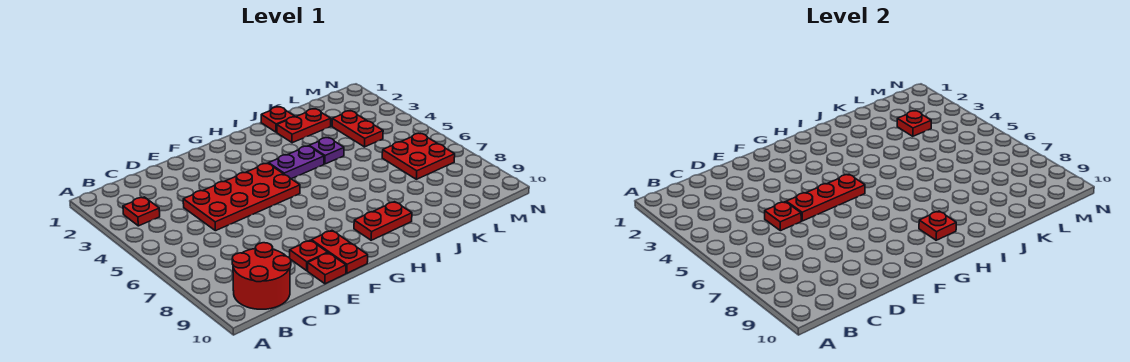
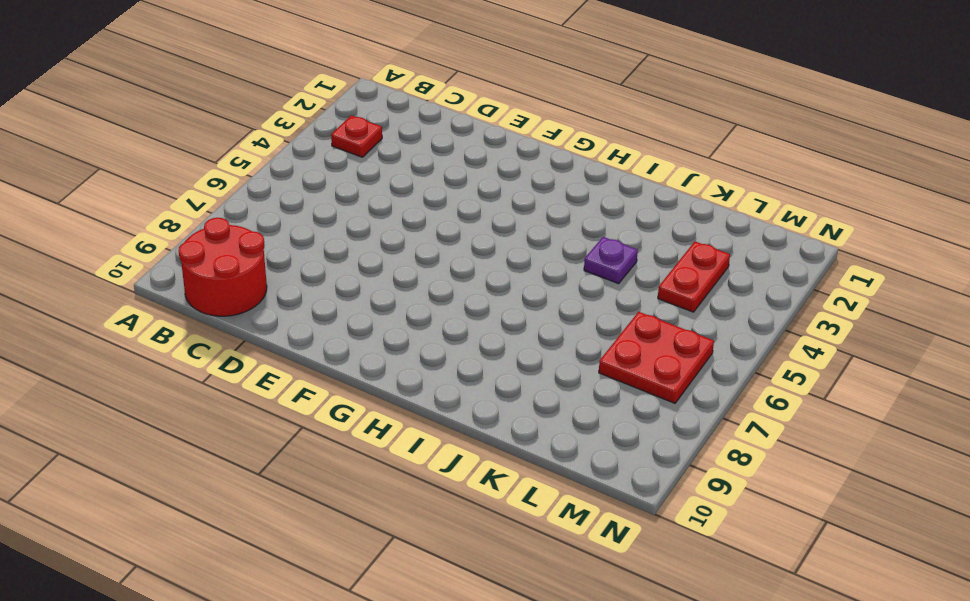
none -> red 2x4 plate [183,163,300,231]
none -> red 1x1 plate [290,240,328,271]
none -> red 1x1 plate [308,253,346,284]

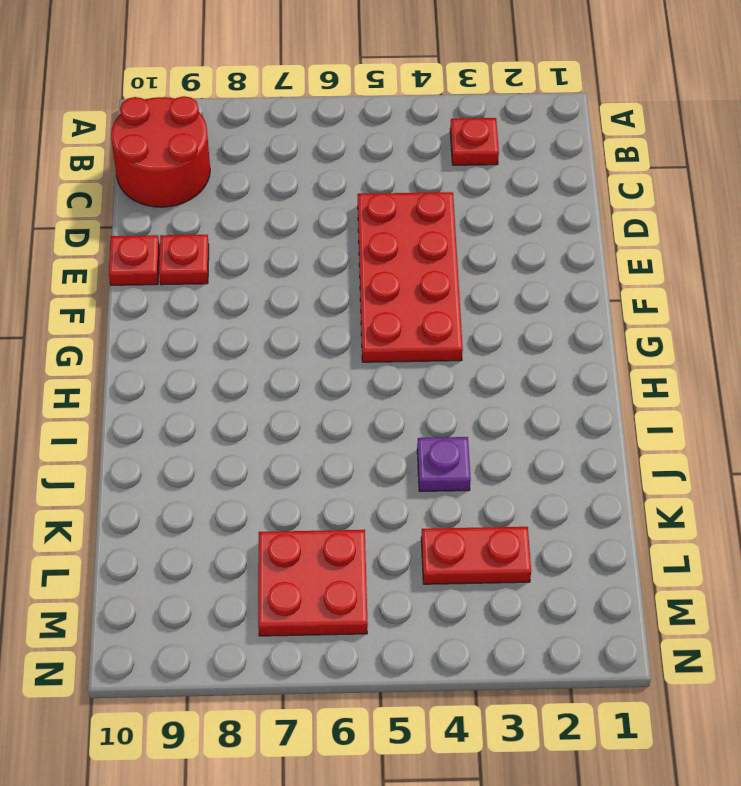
none -> red 1x2 plate [312,231,368,273]
none -> purple 1x2 plate [269,146,324,179]
none -> red 1x2 plate [354,202,412,240]

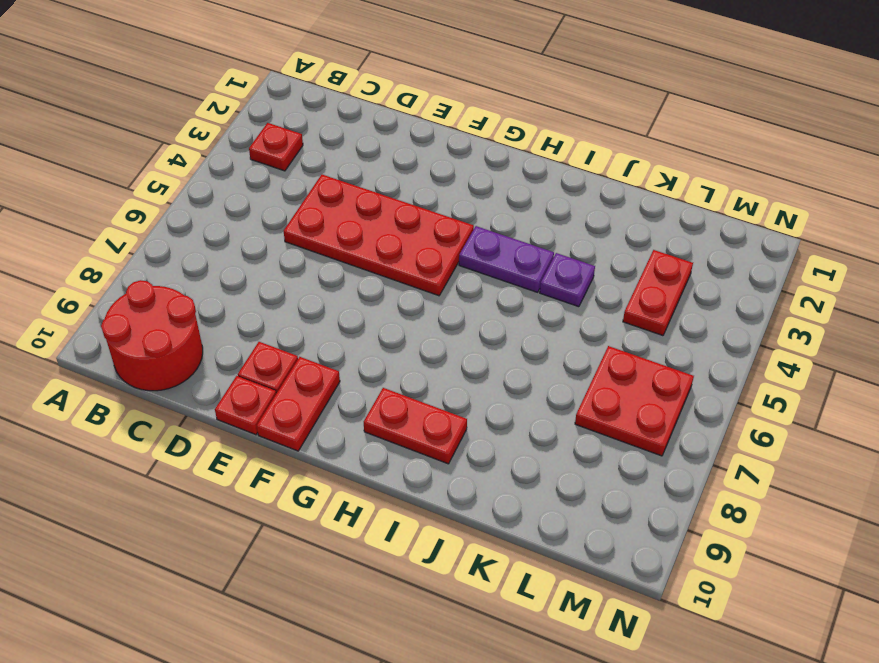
none -> red 1x1 plate [261,107,295,132]
none -> red 1x2 plate [277,109,331,143]
none -> red 1x1 plate [765,202,801,231]

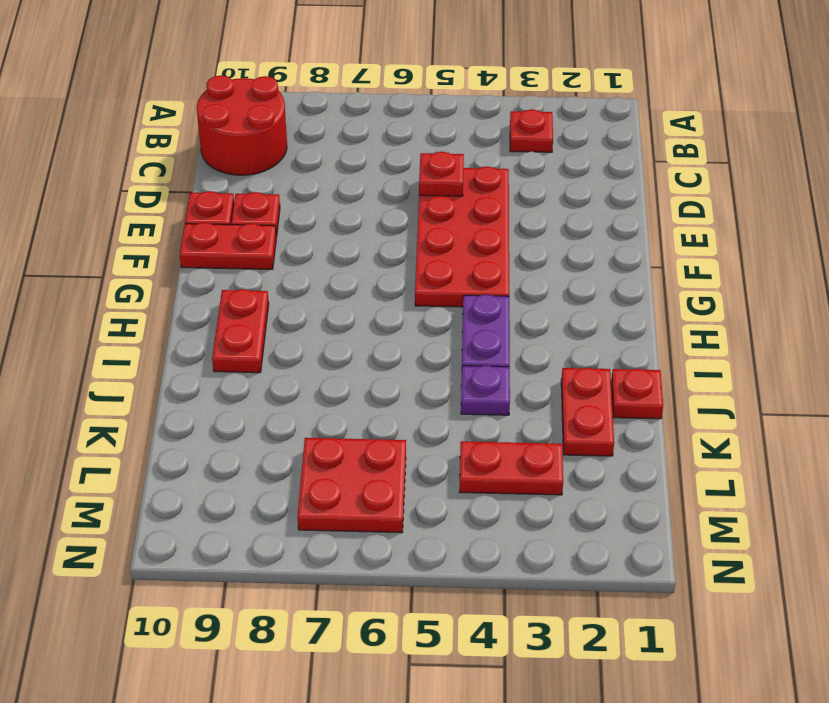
none -> red 1x3 plate [786,174,865,221]
none -> red 1x1 plate [919,211,956,240]
none -> red 1x1 plate [897,111,931,136]

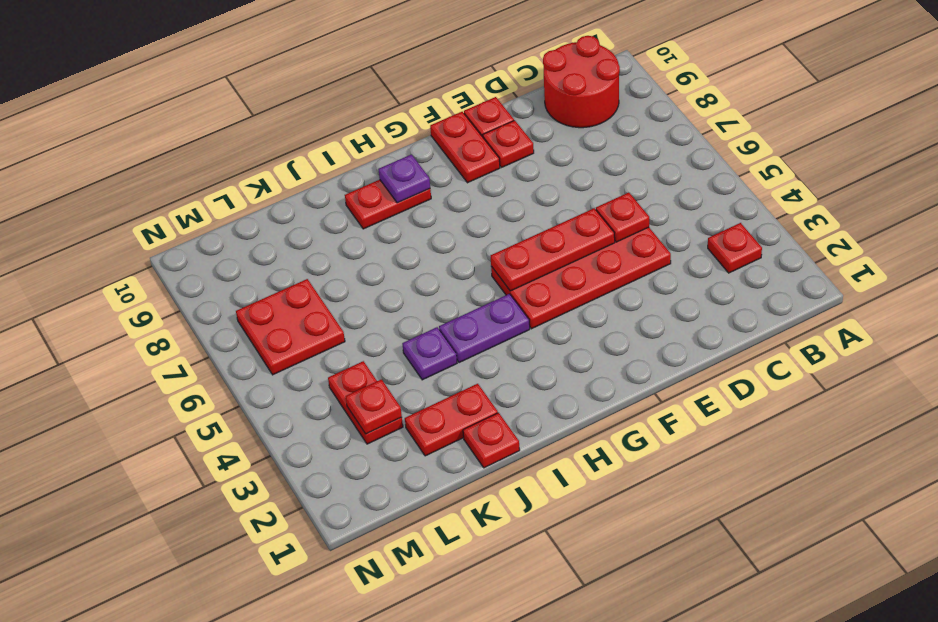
purple 1x1 plate [378,154,430,203] -> red 1x1 plate [919,211,956,240]

